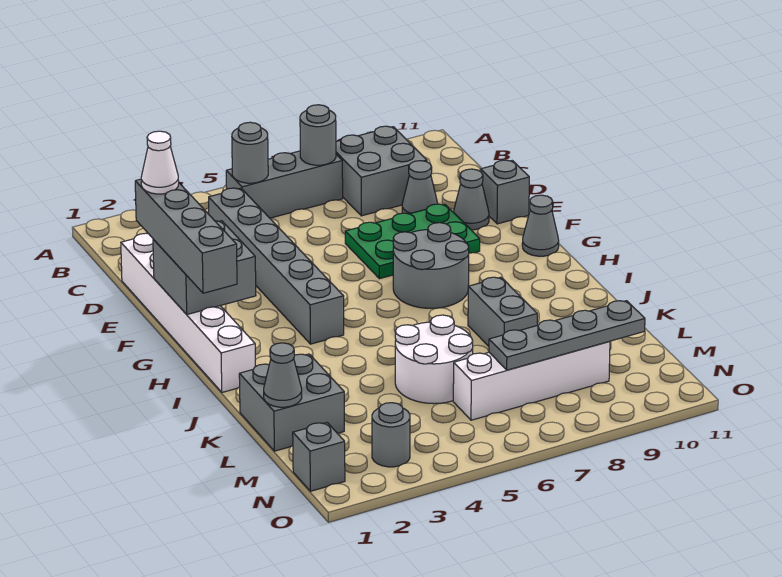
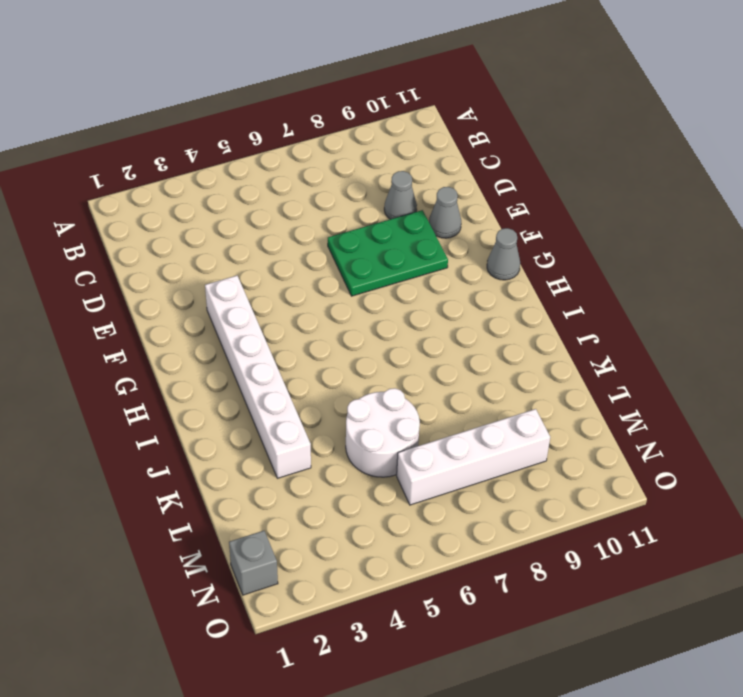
white 1x6 brick [205,276,311,478] -> white 1x6 brick moved to [121,233,255,392]
none -> grey 1x3 brick [226,151,343,218]
none -> grey 2x2 brick [336,126,427,216]
none -> grey 1x6 brick [209,188,344,344]

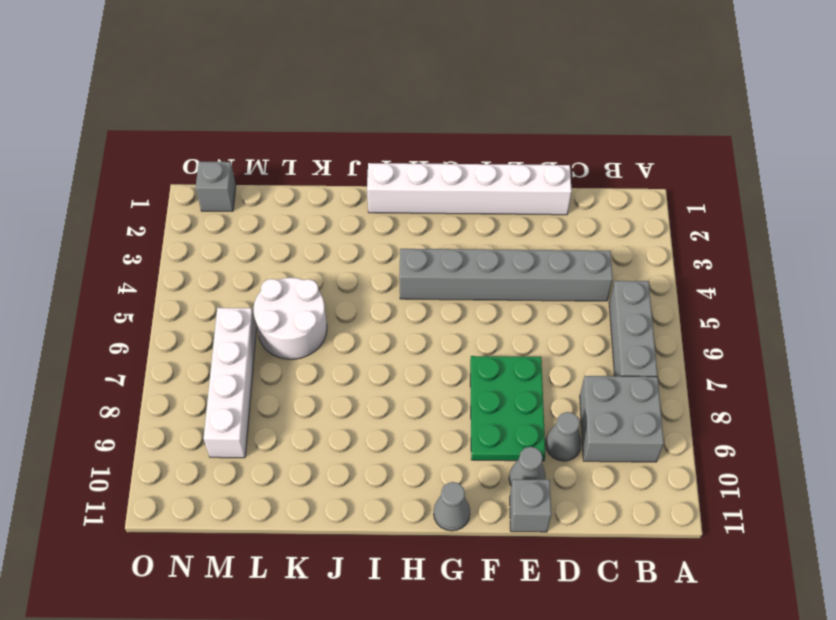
none -> grey 2x2 round brick [393,223,469,308]
none -> grey 1x2 brick [468,277,537,346]
none -> grey 2x2 brick [239,354,344,451]

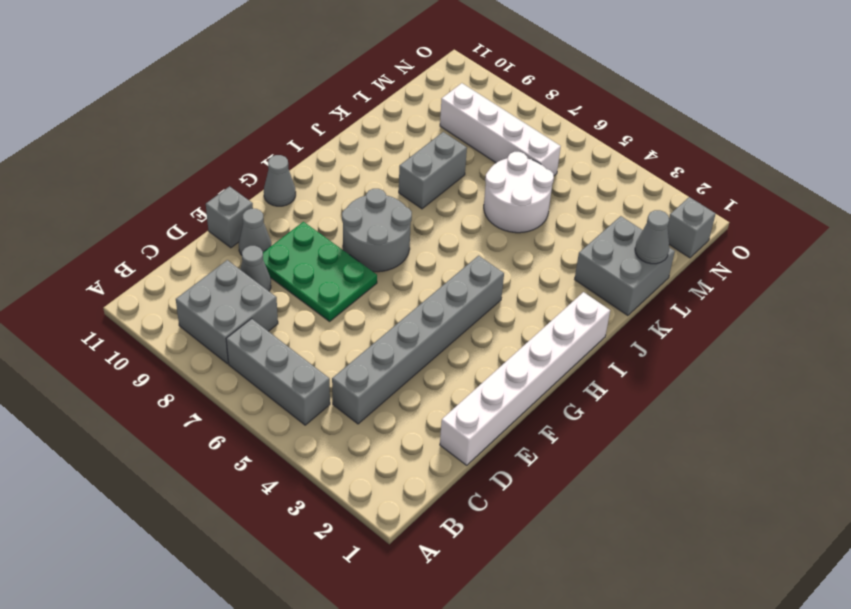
none -> grey 1x1 round brick [372,403,410,467]
none -> grey 1x1 round brick [232,122,268,183]
none -> grey 1x1 round brick [300,105,336,165]

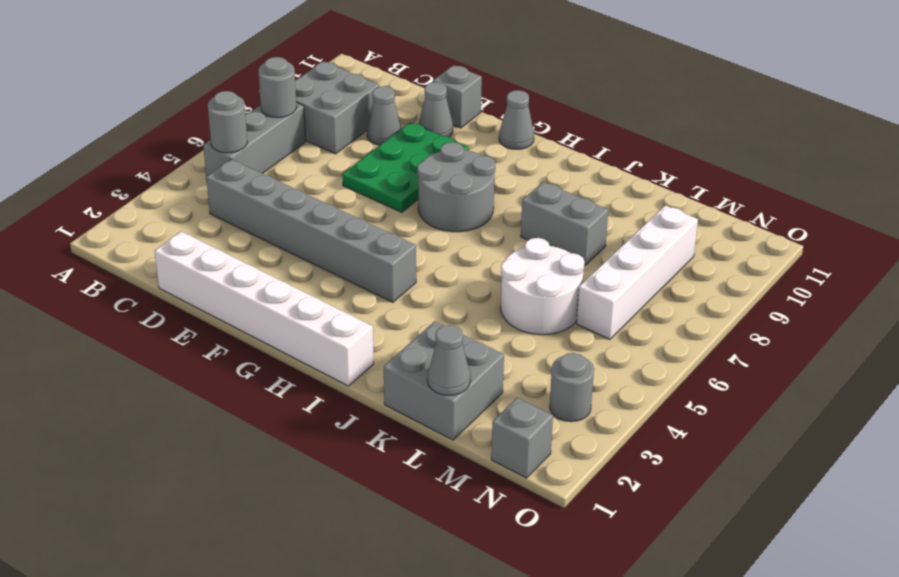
none -> grey 2x2 brick [153,221,256,315]
none -> grey 1x4 plate [489,301,645,370]
none -> grey 1x4 brick [135,179,237,293]

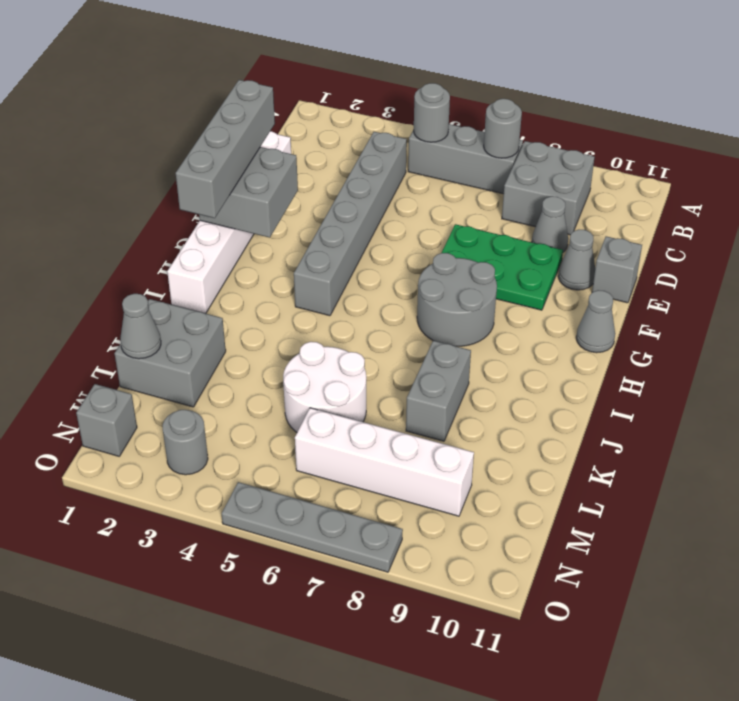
grey 1x4 plate [222,482,403,572] -> grey 1x4 plate moved to [489,301,645,370]
none -> white 1x1 cone [141,131,179,194]

